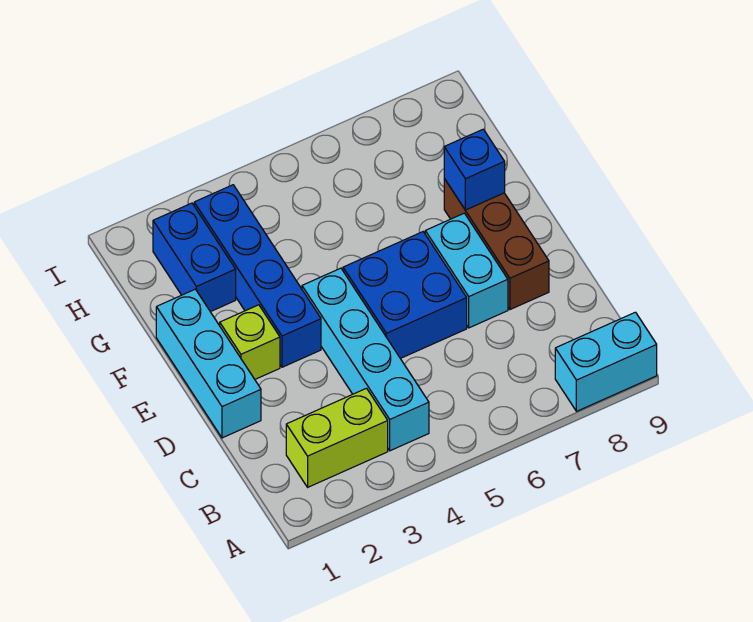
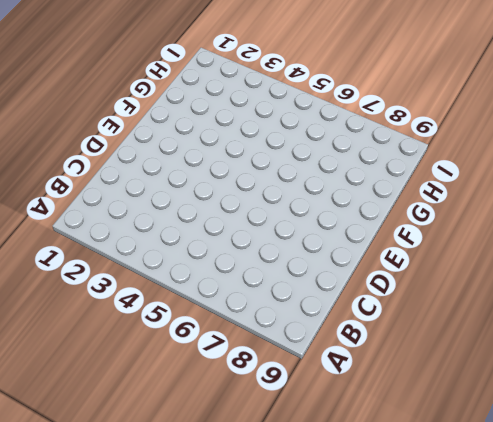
none -> cyan 1x2 brick [555,312,657,411]
none -> lime 1x2 brick [286,388,388,487]

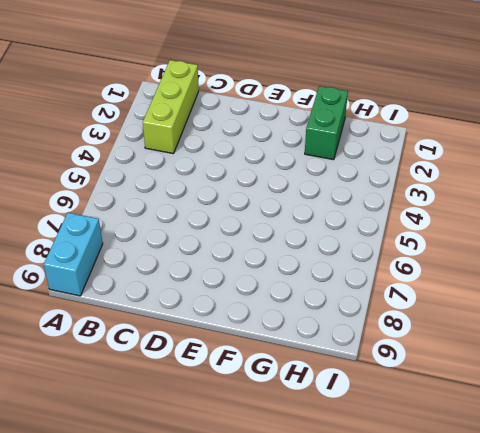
lime 1x3 brick [143,60,199,154] -> lime 1x2 brick [286,388,388,487]
green 1x2 brick [305,86,348,160] -> blue 1x2 brick [153,203,236,312]
none -> cyan 1x4 brick [302,268,429,451]
none -> cyan 1x3 brick [156,289,261,438]

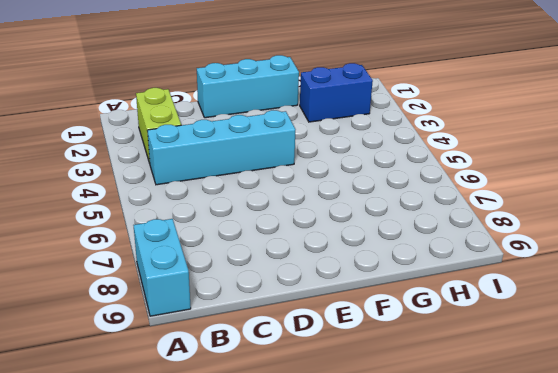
none -> blue 2x2 brick [343,232,467,359]
none -> cyan 1x2 brick [425,213,508,328]

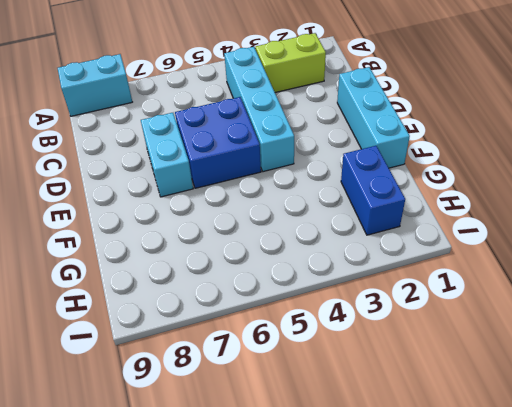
none -> brown 1x3 brick [444,179,549,309]
none -> lime 1x1 brick [220,305,280,379]

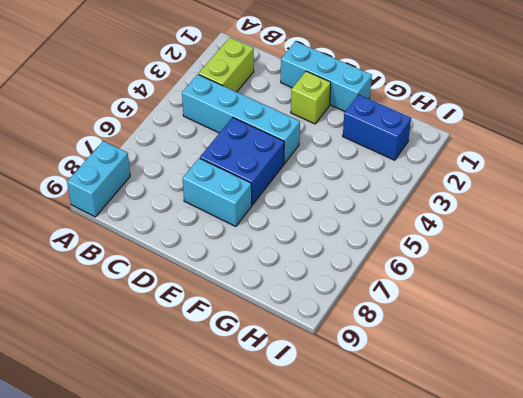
none -> brown 1x3 brick [444,179,549,309]
none -> blue 1x4 brick [194,185,321,367]

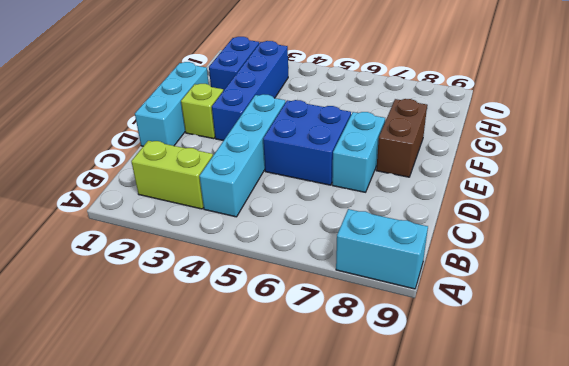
brown 1x2 brick [376,99,427,177] -> brown 1x3 brick [444,179,549,309]
none -> blue 1x1 brick [444,129,505,210]

